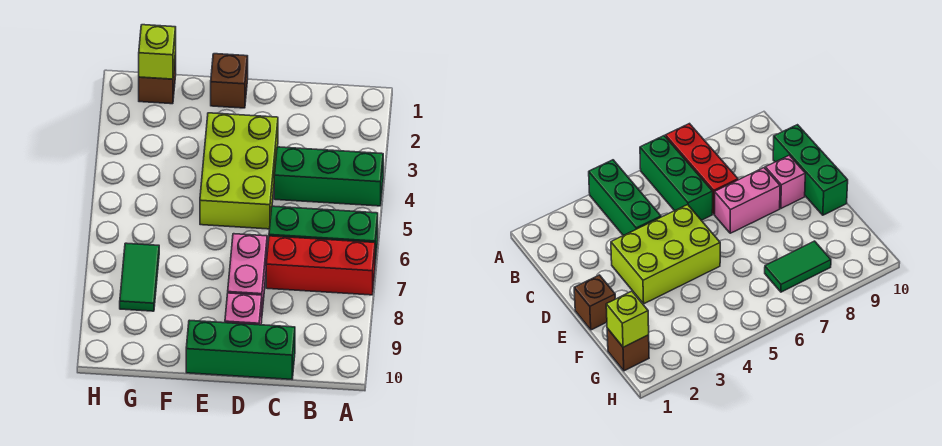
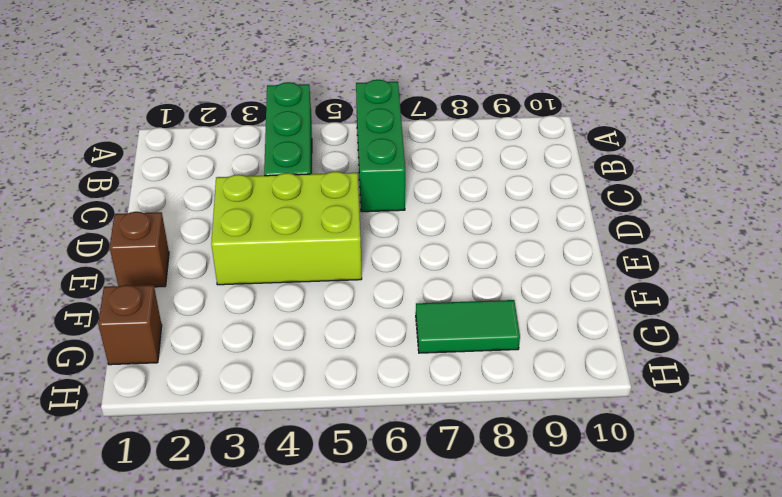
none -> red 1x3 brick [266,236,375,295]
none -> green 1x3 brick [186,320,295,379]

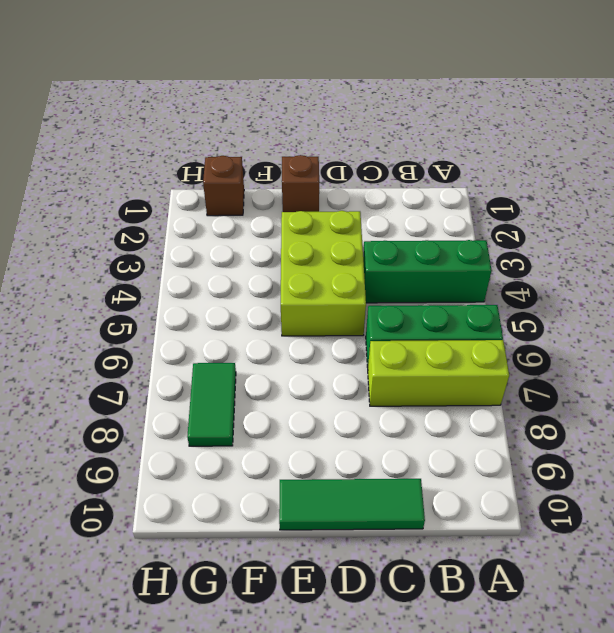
lime 1x3 brick [368,340,509,406] -> red 1x3 brick [266,236,375,295]
green 1x3 tile [279,479,425,530] -> green 1x3 brick [186,320,295,379]
none -> pink 1x2 brick [228,234,267,312]
none -> pink 1x1 brick [225,293,262,325]

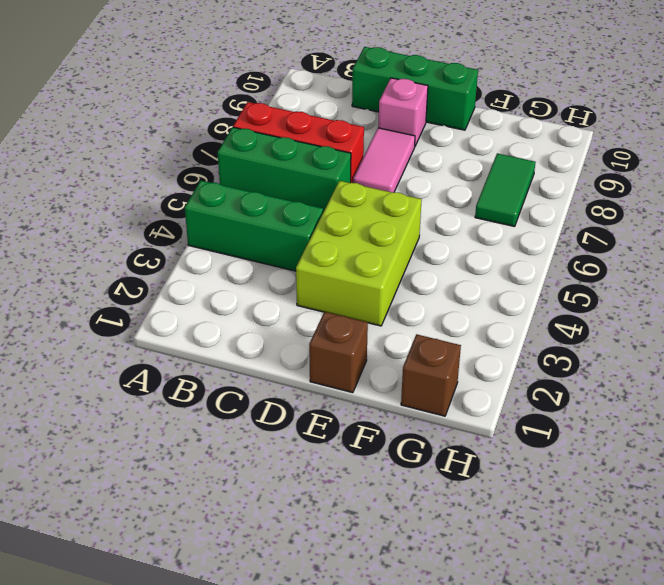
pink 1x2 tile [353,128,415,192] -> pink 1x2 brick [228,234,267,312]
none -> lime 1x1 brick [139,25,176,79]

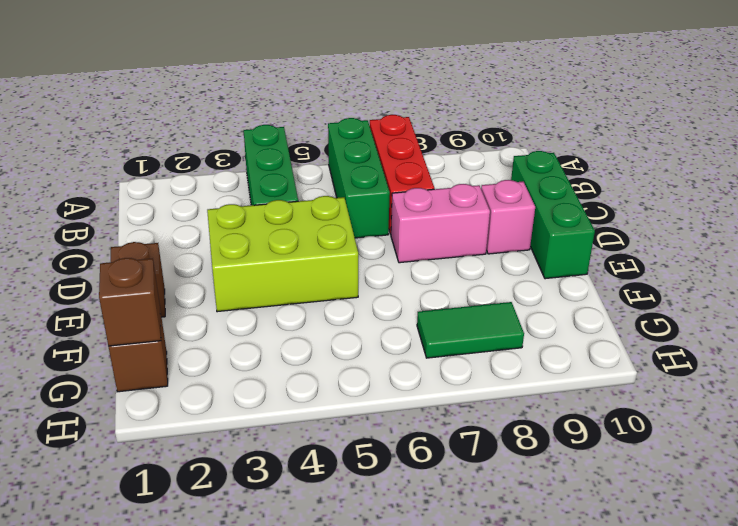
brown 1x1 brick [99,258,161,346] -> lime 1x1 brick [139,25,176,79]

